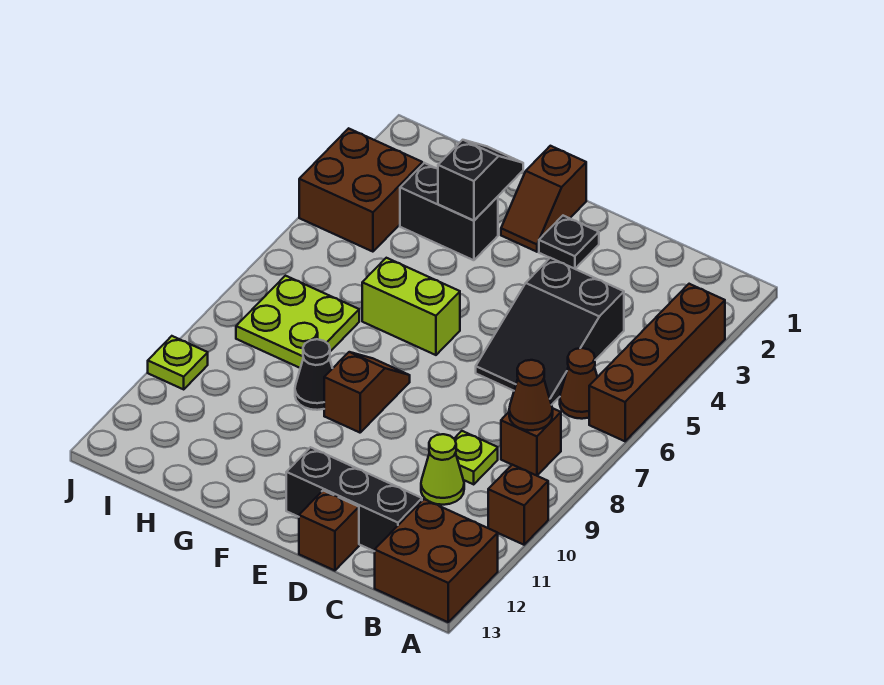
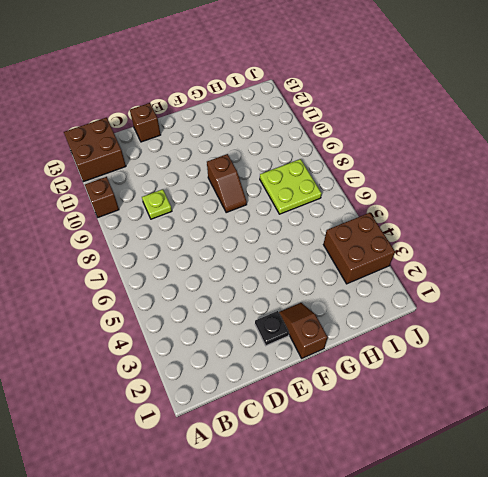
none -> brown 1x4 brick [589,284,725,441]
none -> brown 1x1 cone [560,348,597,419]
none -> brown 1x1 brick [501,409,561,476]

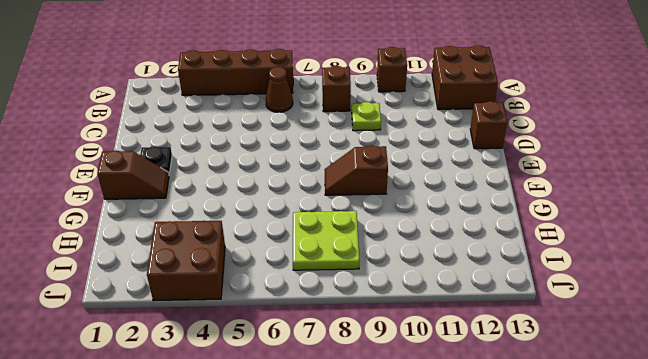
none -> black 2x3 slope [476,258,624,405]
none -> lime 1x1 cone [421,434,464,505]
none -> black 1x3 brick [286,447,422,551]

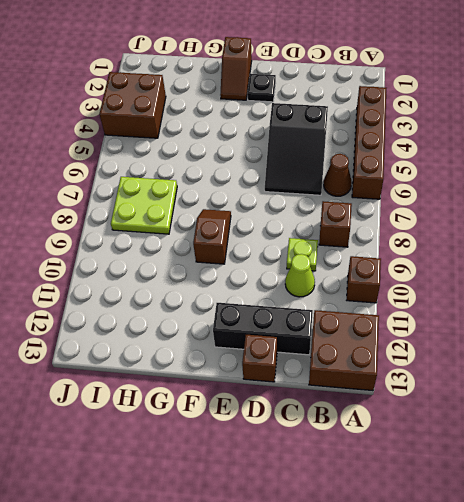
none -> lime 1x2 brick [362,258,460,355]
none -> black 1x2 brick [400,163,498,260]
none -> black 1x1 cone [295,339,333,410]

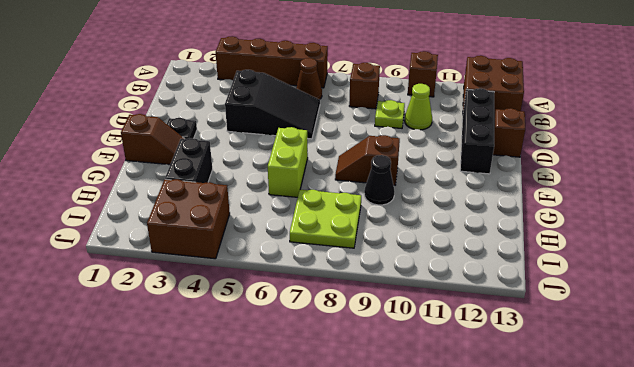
none -> lime 1x1 plate [148,336,208,389]
none -> brown 1x1 cone [509,360,553,430]
none -> black 1x2 slope [438,140,523,220]

